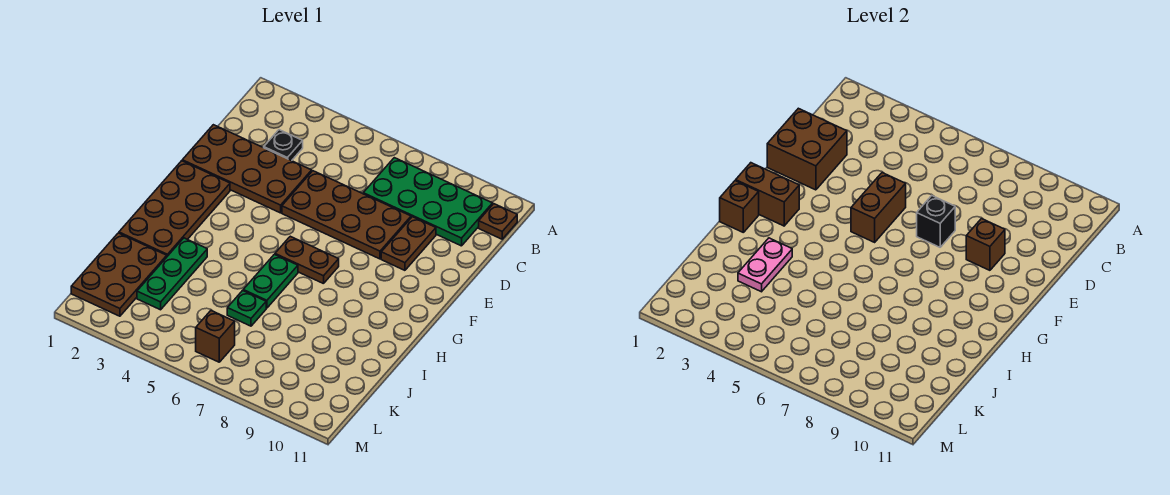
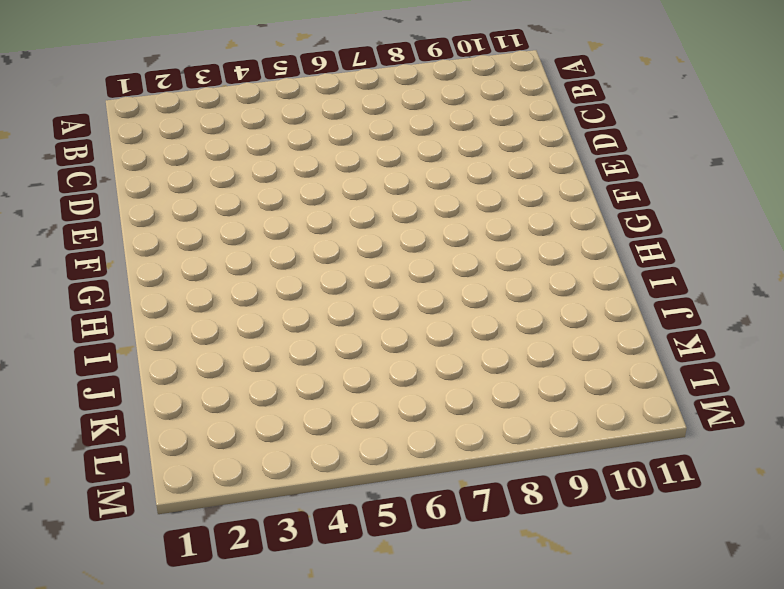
none -> green 2x4 plate [363,158,493,246]
none -> brown 1x1 plate [479,204,517,239]
none -> black 1x1 plate [264,130,303,161]

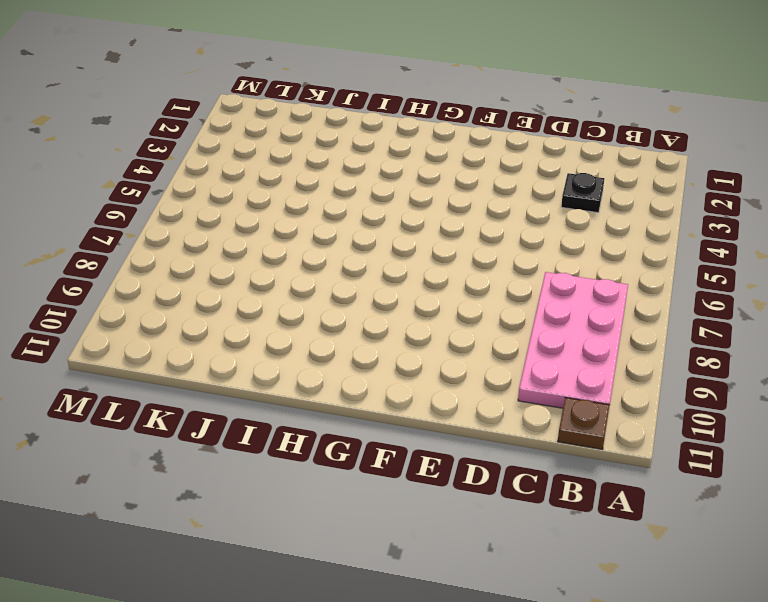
pink 2x4 plate [518,272,628,408] -> green 2x4 plate [363,158,493,246]
none -> brown 2x4 plate [182,125,312,213]
none -> brown 2x4 plate [282,171,411,259]
none -> brown 1x2 plate [381,217,436,270]

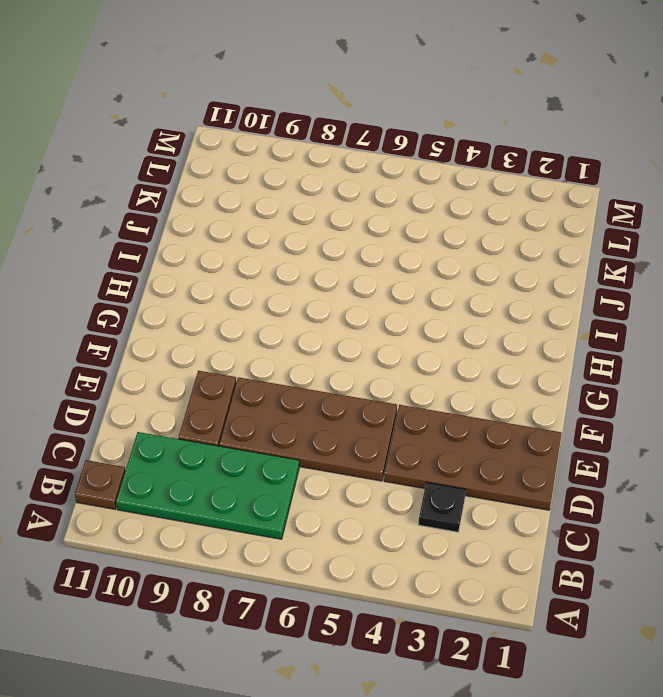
none -> brown 2x4 plate [119,161,230,256]
none -> brown 1x2 plate [275,236,339,284]
none -> green 1x2 plate [243,254,298,308]

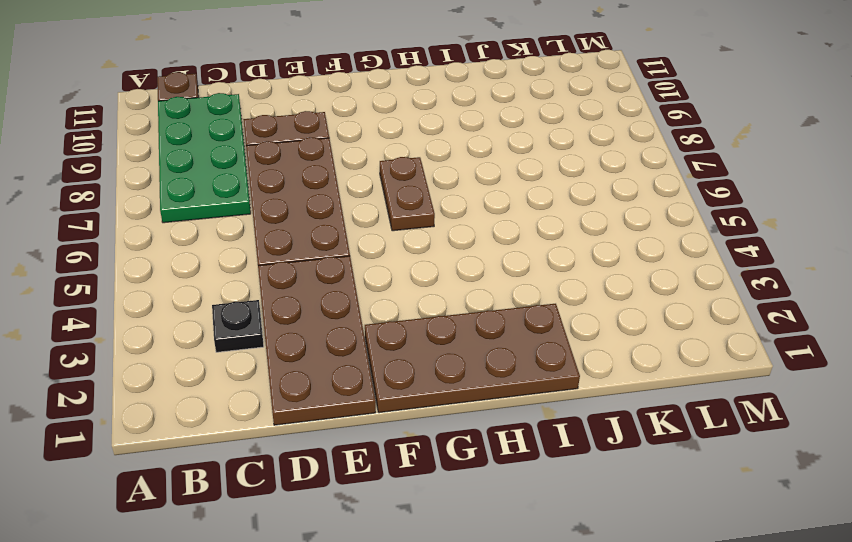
none -> green 1x2 plate [243,254,298,308]
none -> green 1x3 plate [137,238,207,310]
none -> brown 2x3 plate [71,233,167,316]

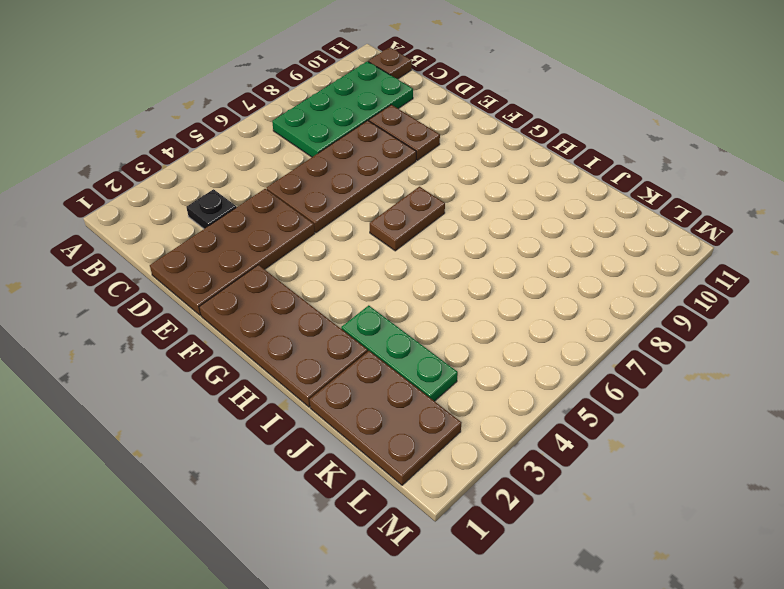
none -> green 1x2 plate [243,254,298,308]
none -> green 1x1 plate [227,291,266,326]
none -> brown 1x1 brick [196,311,235,362]

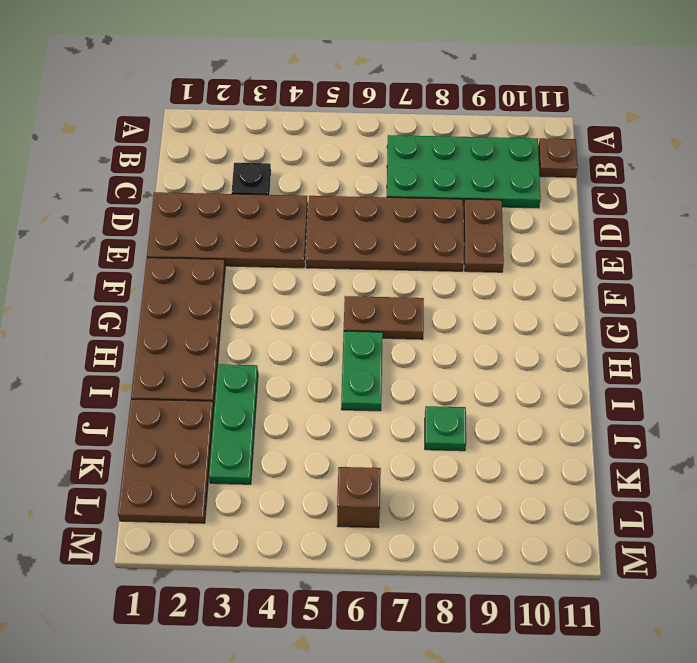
green 1x1 plate [425,406,466,451] -> green 1x1 plate moved to [227,291,266,326]
none -> brown 2x2 brick [767,108,847,190]
none -> brown 1x2 brick [851,173,906,242]
none -> black 1x1 brick [917,196,955,247]

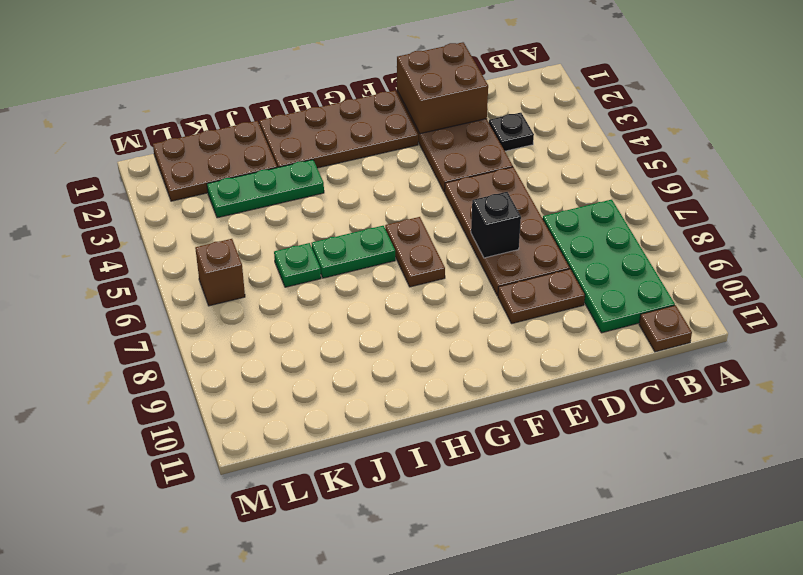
none -> brown 1x2 brick [851,173,906,242]
none -> brown 1x1 brick [966,219,1005,270]
none -> brown 1x2 brick [736,163,799,226]

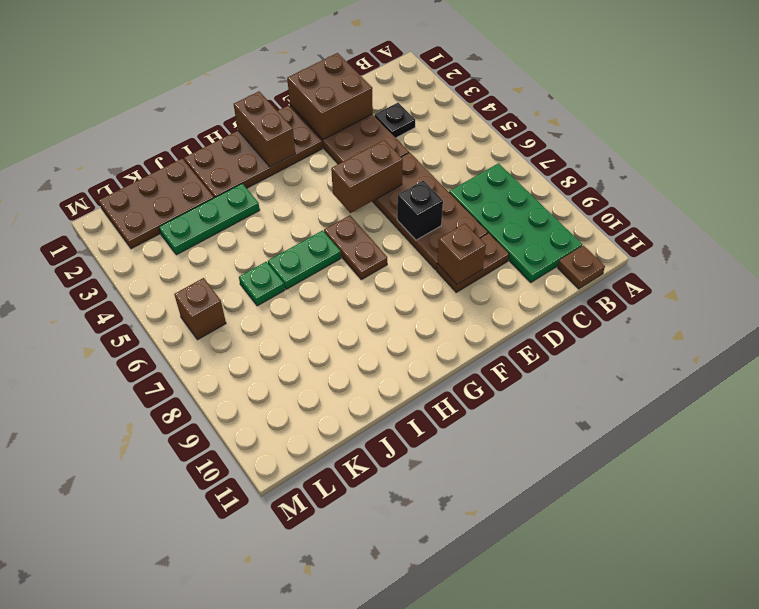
none -> brown 1x1 brick [720,181,759,232]
none -> pink 1x2 plate [738,238,792,292]

